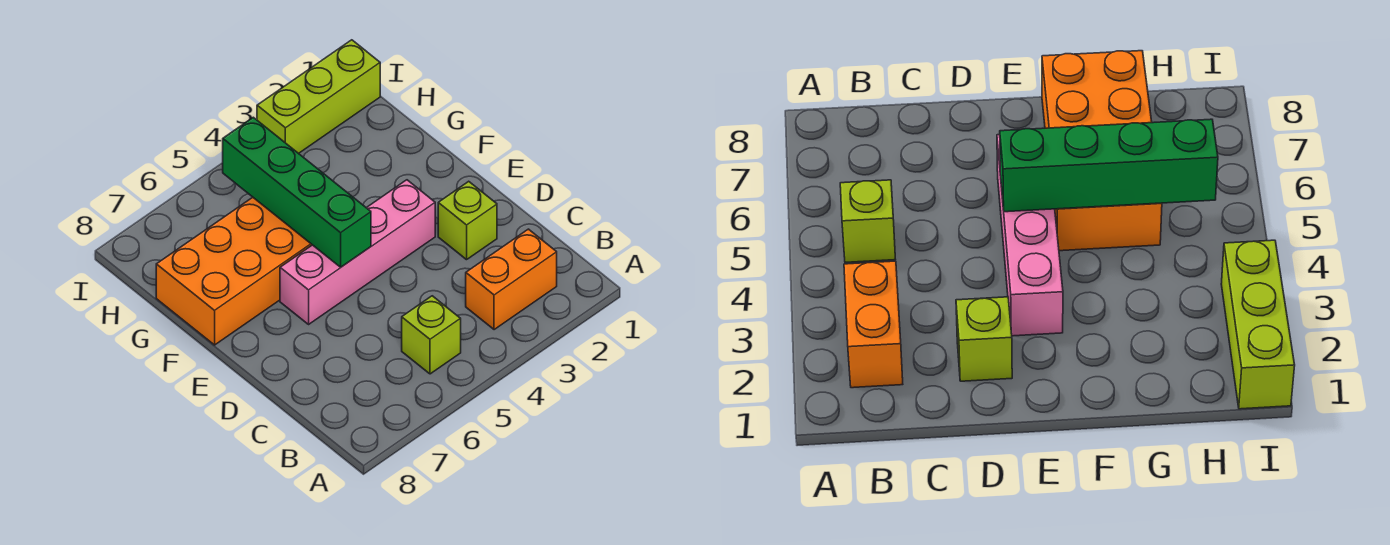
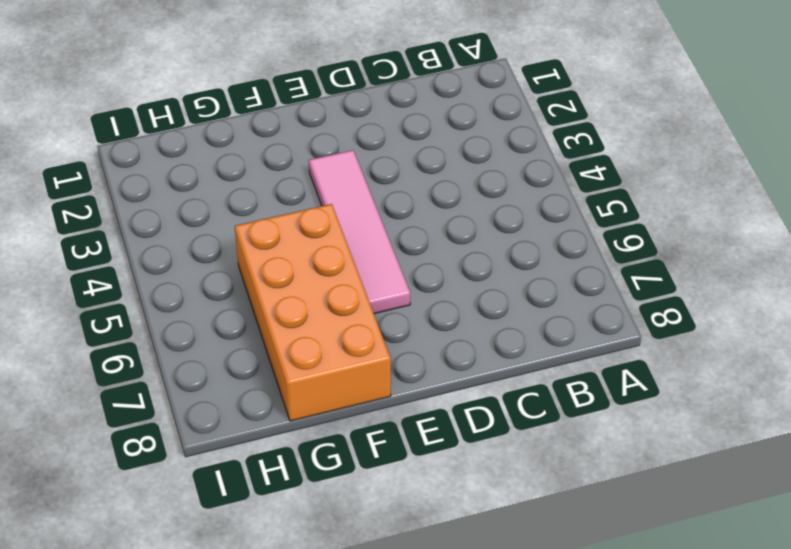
pink 1x4 tile [309,150,410,314] -> pink 1x4 brick [280,180,435,324]
none -> orange 1x2 brick [466,229,557,330]
none -> lime 1x1 brick [402,296,461,374]

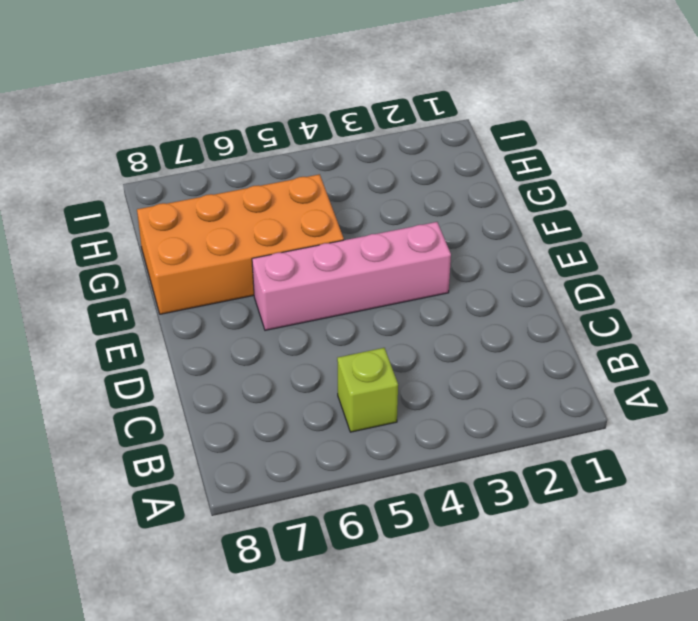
none -> orange 1x2 brick [466,229,557,330]
none -> lime 1x1 brick [438,181,497,260]

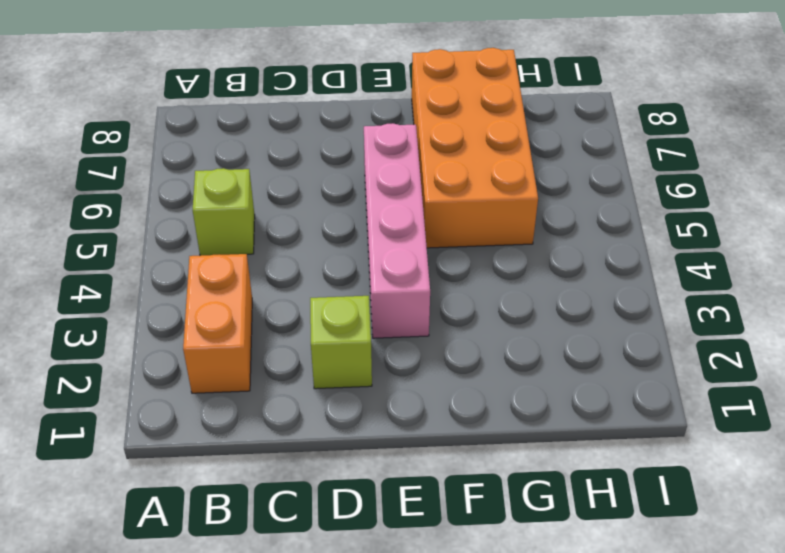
none -> lime 1x3 brick [257,40,380,153]
none -> green 1x4 brick [223,117,371,267]

